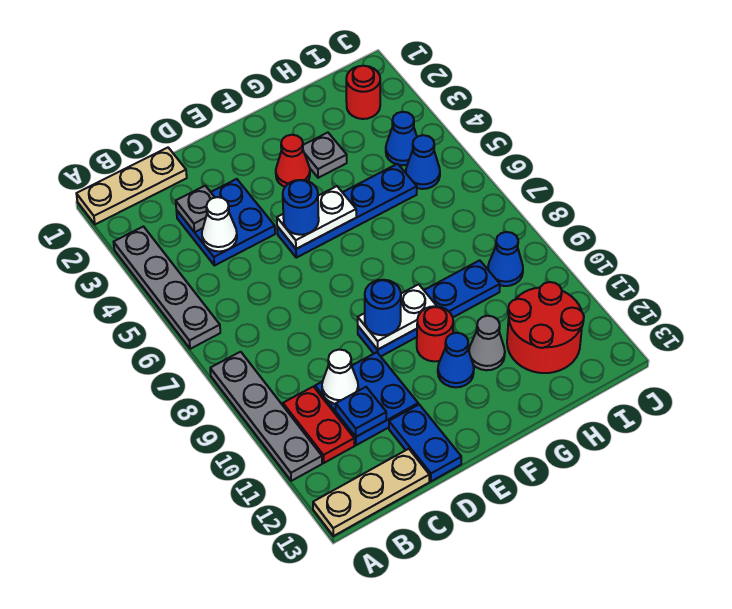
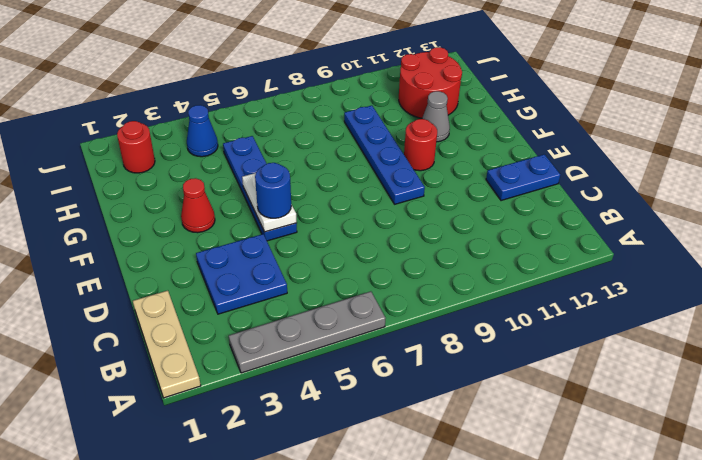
none -> grey 1x4 plate [210,352,322,481]
none -> tan 1x3 plate [313,449,429,536]
none -> red 1x2 plate [283,387,354,463]

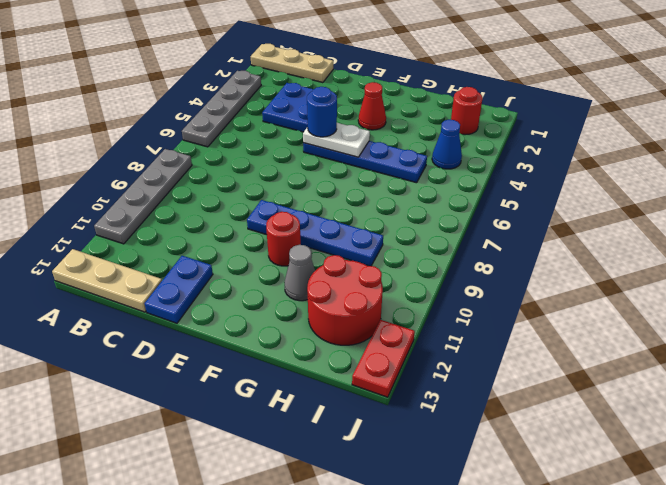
red 1x2 plate [352,320,415,397] -> red 1x2 plate moved to [283,387,354,463]
none -> blue 2x2 plate [315,352,418,445]
none -> blue 1x1 cone [438,333,474,387]
none -> grey 1x1 plate [303,133,347,178]

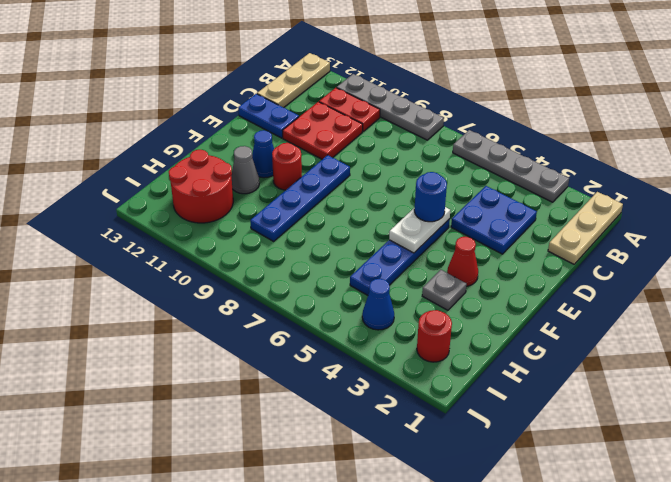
red 2x2 plate [283,102,363,159] -> blue 2x2 plate [315,352,418,445]
none -> blue 1x1 cone [406,135,440,189]
none -> blue 1x1 cone [488,232,523,286]
none -> grey 1x1 plate [176,186,215,232]

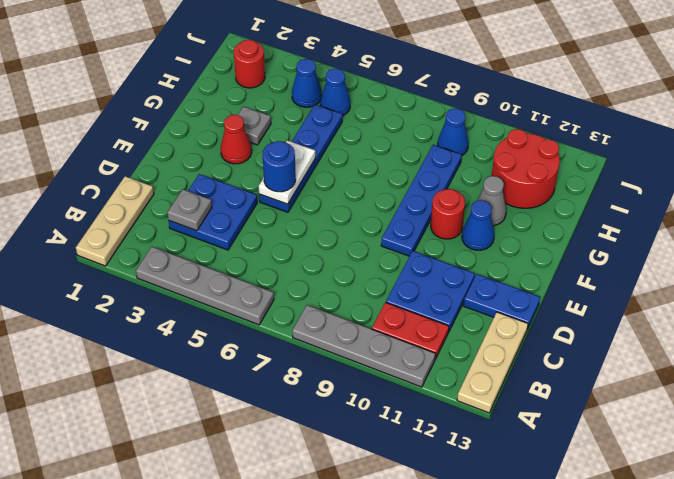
none -> white 1x1 cone [202,197,237,251]
none -> white 1x1 cone [322,350,358,404]
none -> blue 1x1 plate [336,387,386,437]

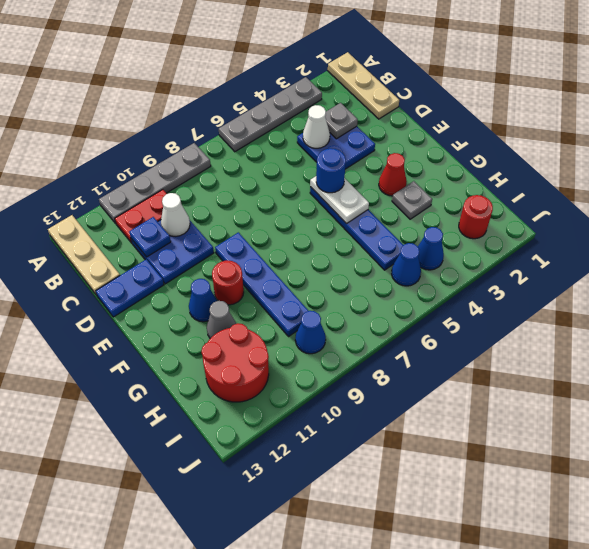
none -> white 1x2 plate [358,284,436,350]
none -> blue 1x1 round brick [365,280,401,335]

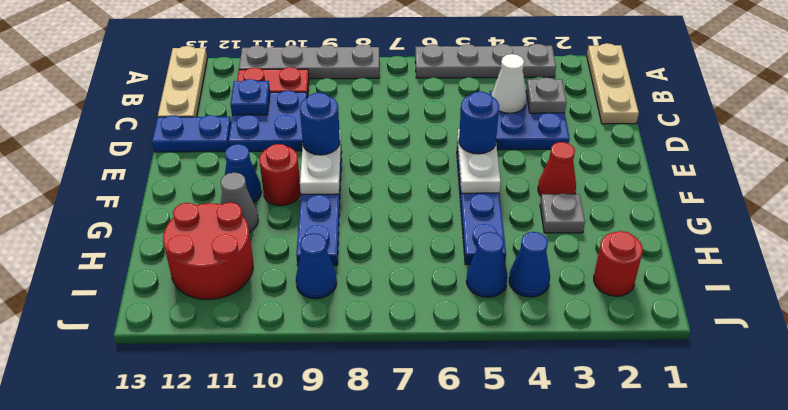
none -> white 1x1 cone [322,350,358,404]

